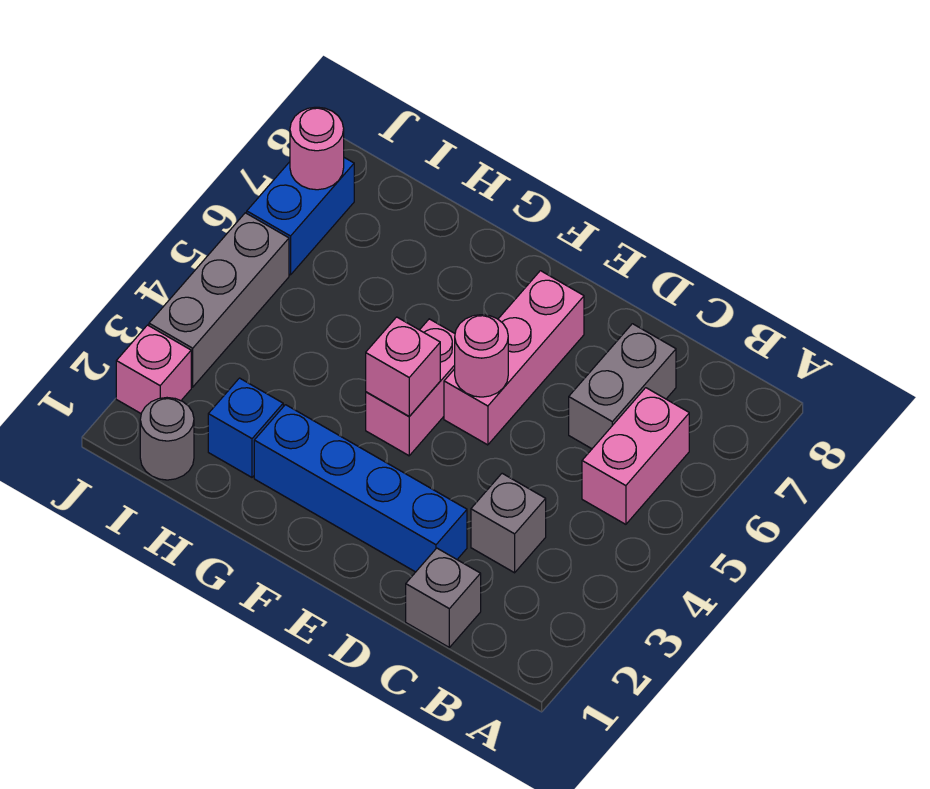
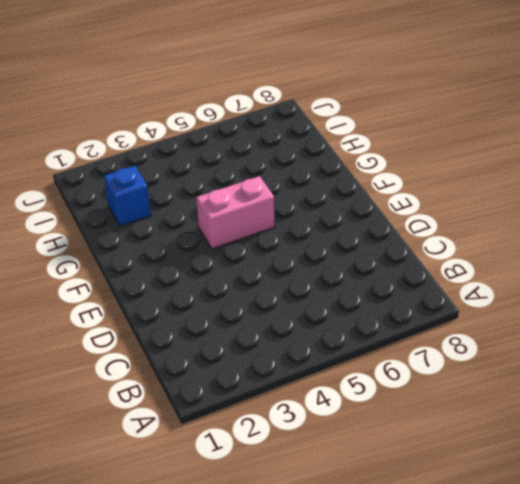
none -> pink 1x2 brick [582,388,689,524]
none -> grey 1x1 brick [406,548,481,647]
none -> grey 1x1 brick [471,473,546,573]

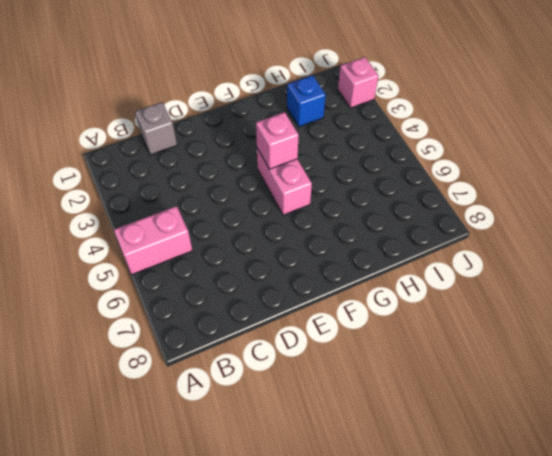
pink 1x2 brick [114,206,193,275] -> pink 1x2 brick turned to [582,388,689,524]
none -> grey 1x1 brick [471,473,546,573]
none -> grey 1x2 brick [569,324,676,449]
none -> blue 1x4 brick [254,405,467,572]

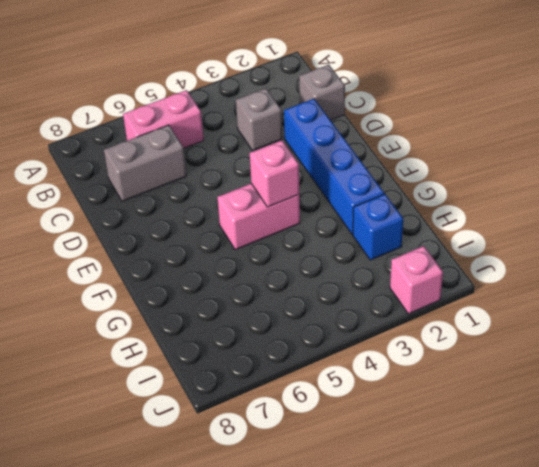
none -> pink 1x3 brick [444,271,584,445]
none -> grey 1x1 round brick [140,398,194,480]
none -> grey 1x3 brick [149,213,289,387]

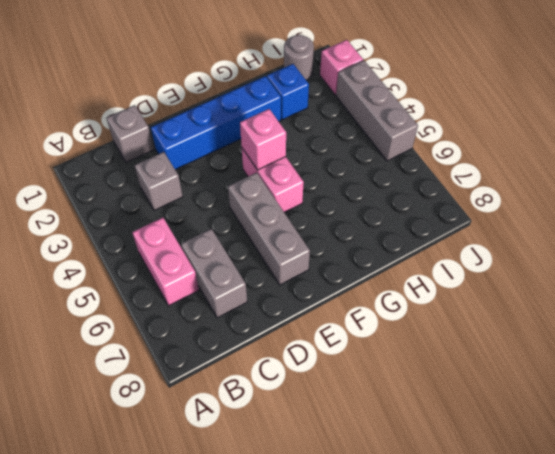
grey 1x3 brick [228,173,310,285] -> pink 1x3 brick [444,271,584,445]
none -> blue 1x2 brick [247,158,354,275]
none -> pink 1x1 round brick [455,315,508,397]
none -> pink 1x1 round brick [290,107,344,190]

